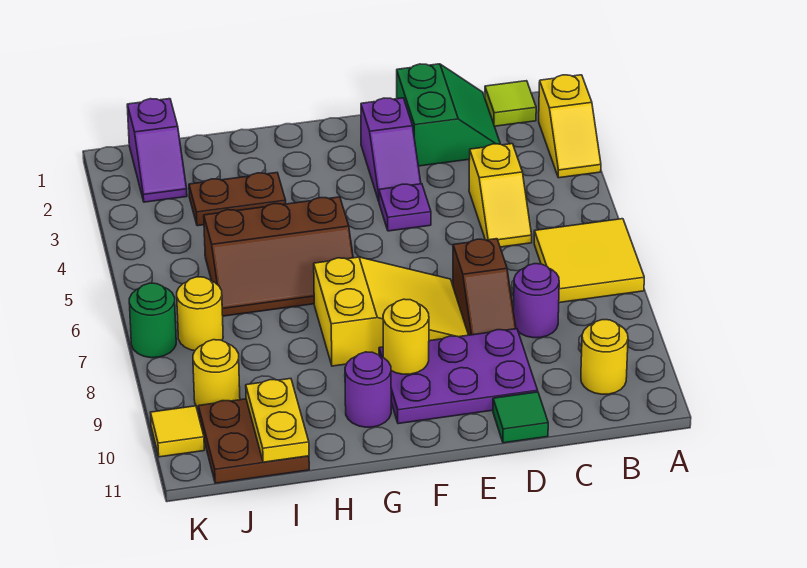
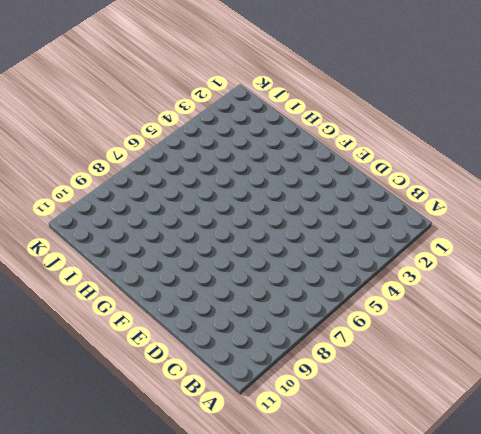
none -> yellow 1x2 slope [539,75,601,178]
none -> yellow 2x2 tile [534,219,644,303]
none -> lime 1x1 tile [485,81,536,126]

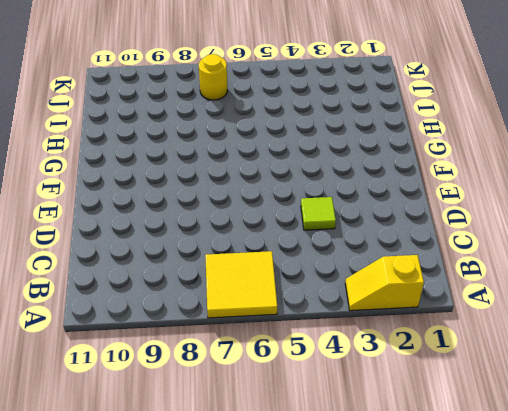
lime 1x1 tile [301,197,336,230] -> lime 1x1 tile moved to [485,81,536,126]
none -> yellow 1x1 round brick [581,320,628,394]
none -> green 2x2 slope [397,64,500,166]
none -> yellow 1x2 slope [469,144,532,247]

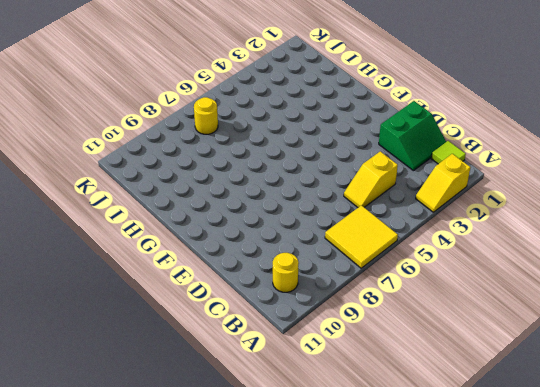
none -> purple 1x1 round brick [513,264,559,338]
none -> brown 1x2 slope [453,239,516,335]
none -> purple 2x3 plate [379,329,538,424]

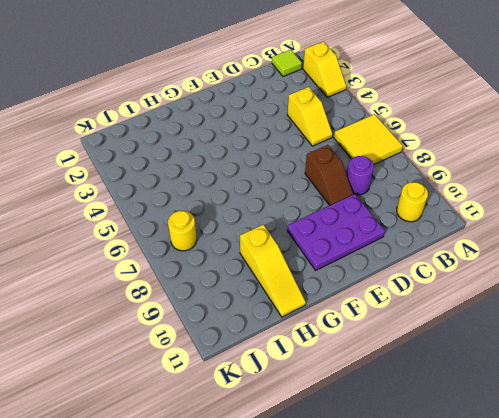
yellow 1x3 slope [240,225,306,317] -> none
none -> green 2x2 slope [397,64,500,166]
none -> green 1x1 tile [493,392,548,443]
none -> purple 1x2 slope [361,98,421,201]

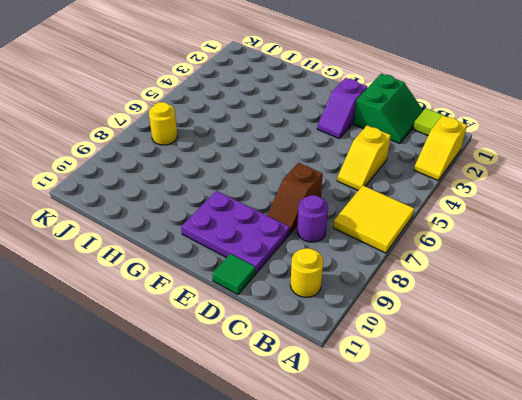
none -> purple 1x1 plate [379,184,431,231]
none -> yellow 2x3 slope [314,257,468,366]
none -> brown 2x3 slope [204,197,353,316]

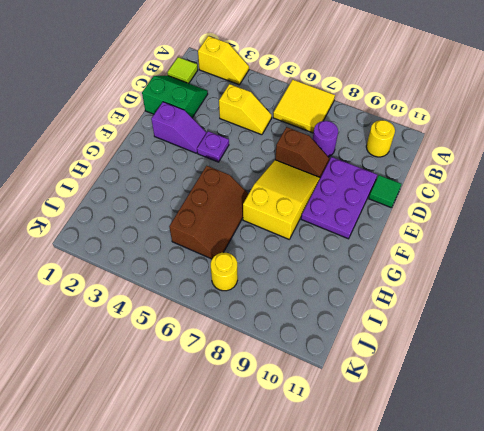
none -> purple 1x1 round brick [345,352,391,427]
none -> brown 1x2 plate [189,173,286,226]
none -> brown 2x2 plate [198,399,309,483]

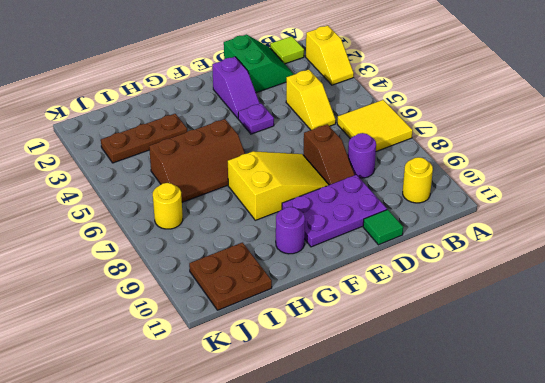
brown 1x3 plate [101,114,187,163] -> brown 1x2 plate [189,173,286,226]
none -> purple 1x2 slope [127,99,187,202]
none -> yellow 1x1 round brick [193,340,240,408]
none -> green 1x1 round brick [129,283,176,358]

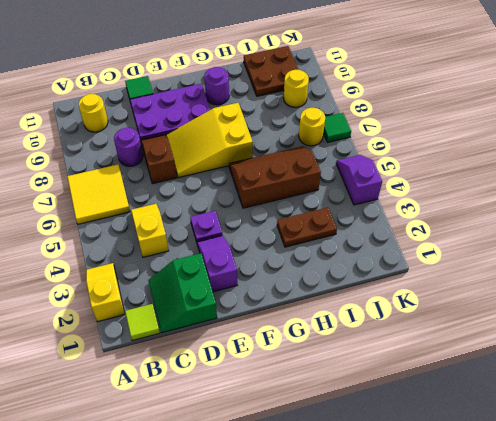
purple 1x2 slope [336,155,382,205] -> purple 1x2 slope moved to [127,99,187,202]
green 1x1 tile [323,113,351,143] -> green 1x1 round brick [129,283,176,358]
none -> yellow 1x1 tile [150,406,204,457]
none -> yellow 1x1 round brick [383,299,429,374]
none -> yellow 1x2 plate [246,379,309,462]

